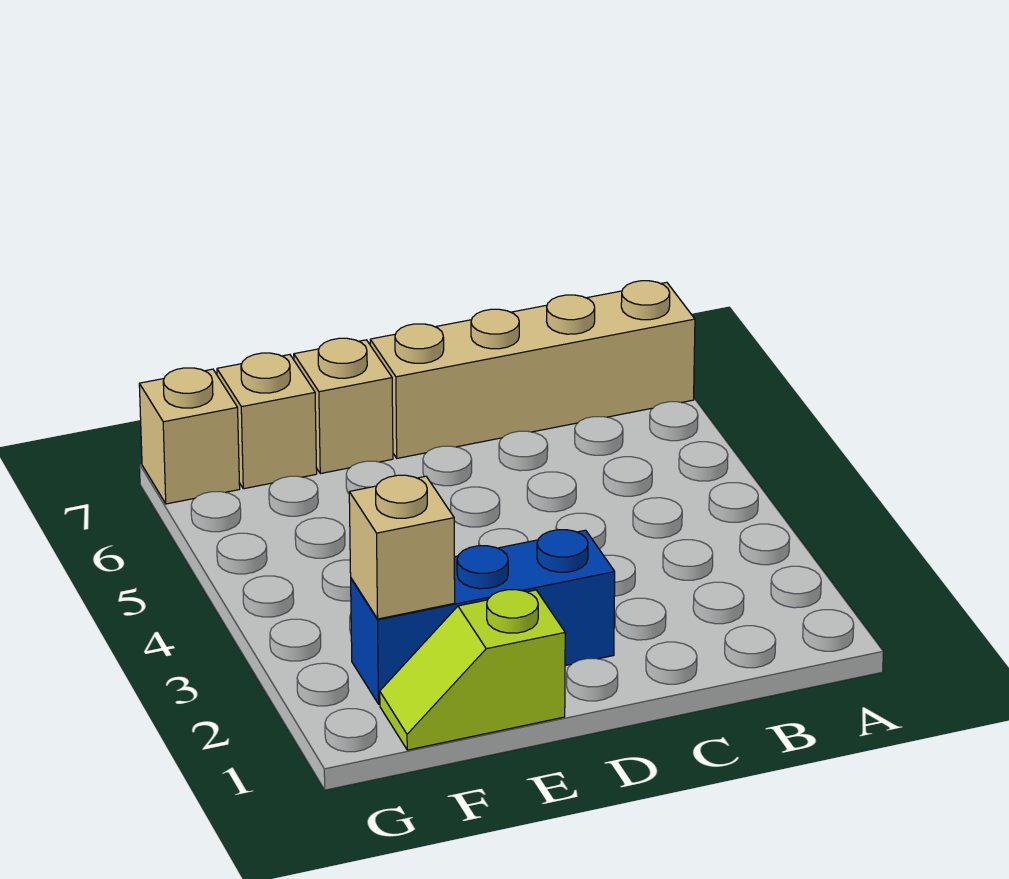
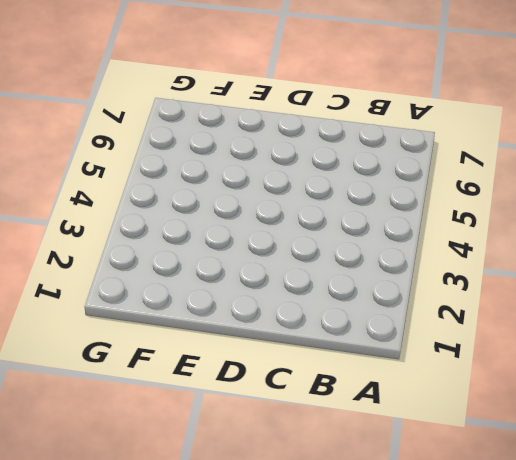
none -> tan 1x4 brick [370,281,695,458]
none -> blue 1x3 brick [351,530,615,704]

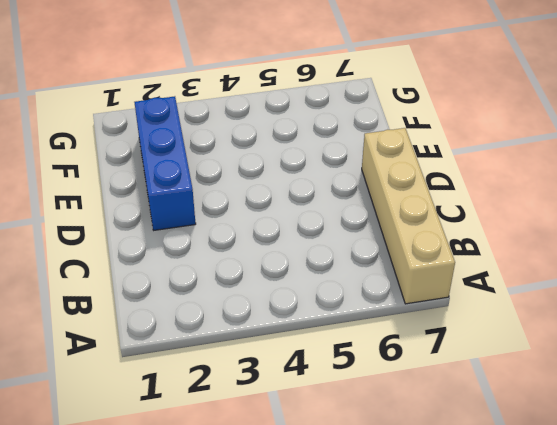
none -> lime 1x2 slope [380,590,565,750]
none -> tan 1x1 brick [294,338,393,474]

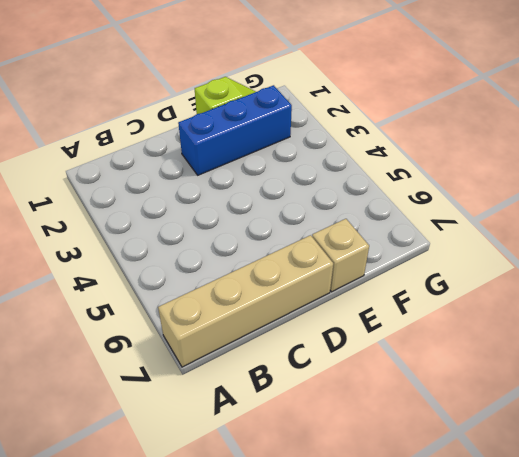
none -> tan 1x1 brick [217,353,317,489]
none -> tan 1x1 brick [139,368,240,504]

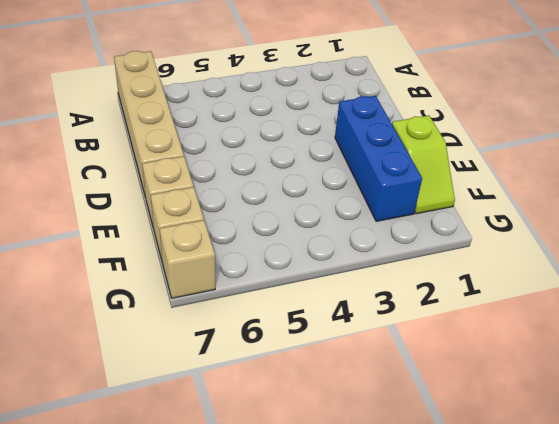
none -> tan 1x1 brick [349,475,455,619]

